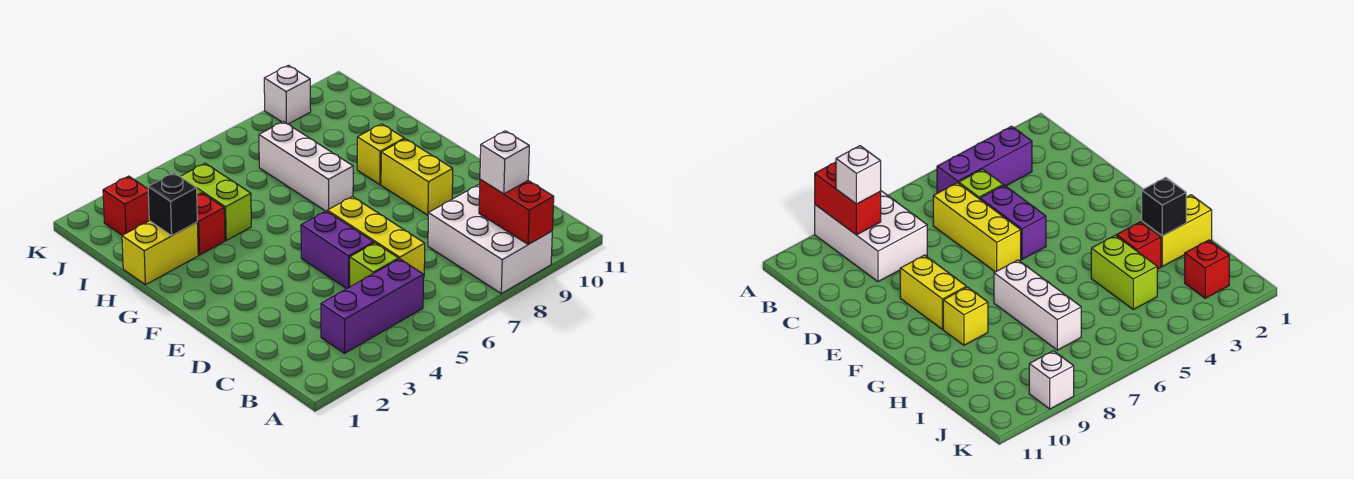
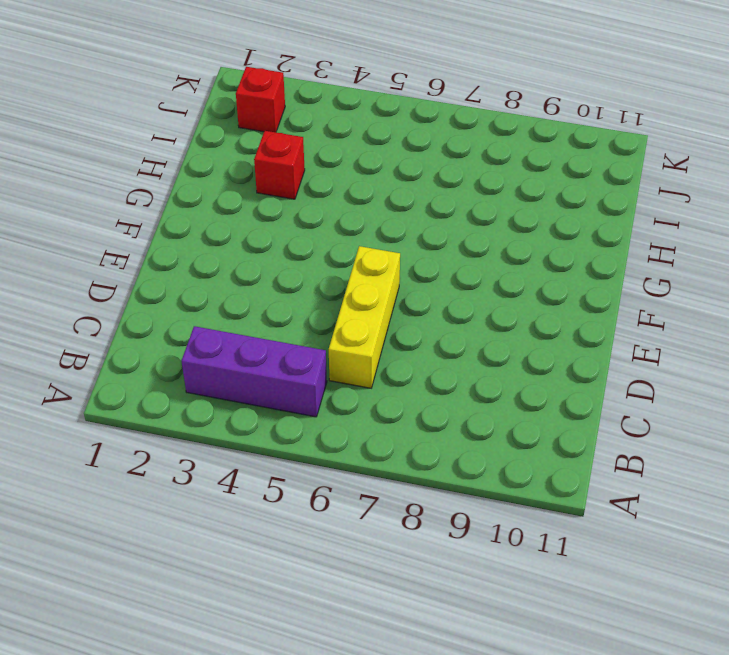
none -> white 2x3 brick [428,185,552,294]
none -> lime 1x1 brick [350,243,399,287]
none -> purple 1x2 brick [301,211,374,289]

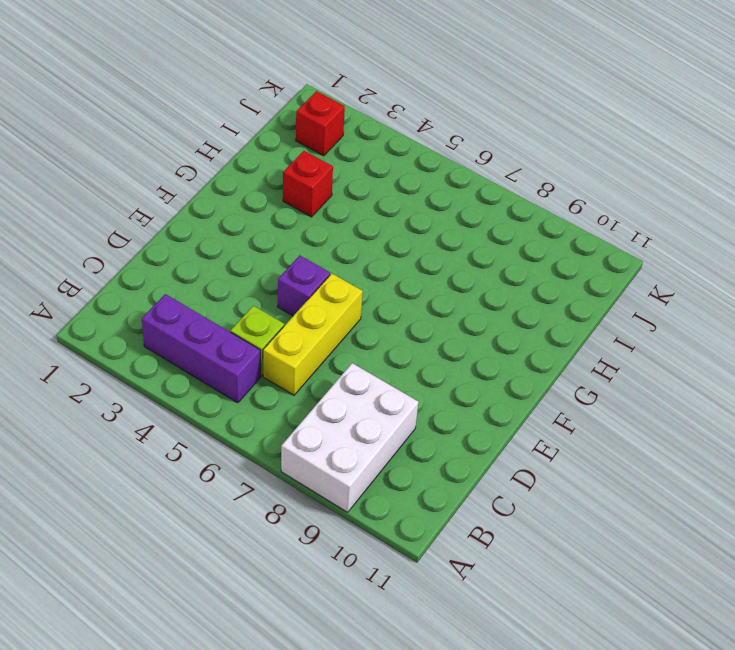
purple 1x1 brick [278,255,330,316] -> purple 1x2 brick [301,211,374,289]
none -> yellow 1x2 brick [381,139,453,215]
none -> white 1x3 brick [259,122,353,212]
none -> yellow 1x1 brick [357,124,404,184]

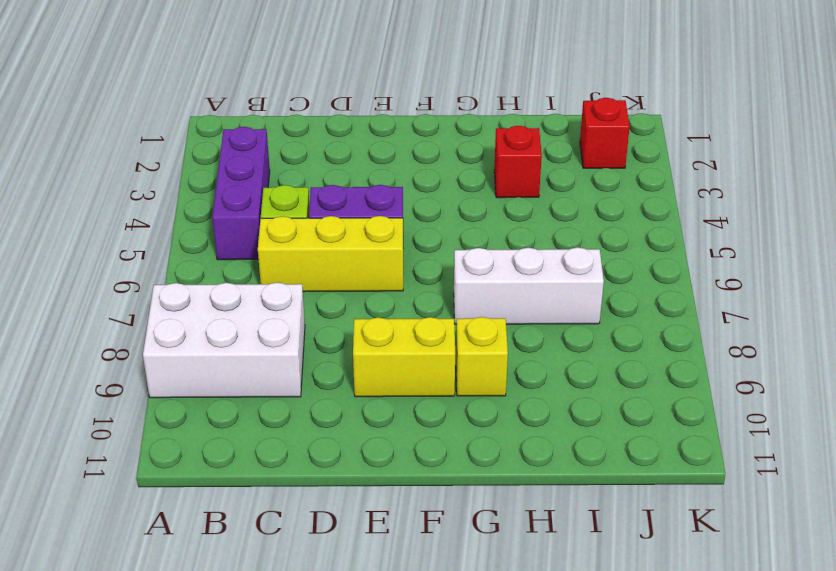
none -> yellow 1x2 brick [122,221,198,285]
none -> lime 1x2 brick [180,163,251,240]
none -> white 1x1 brick [264,65,311,124]

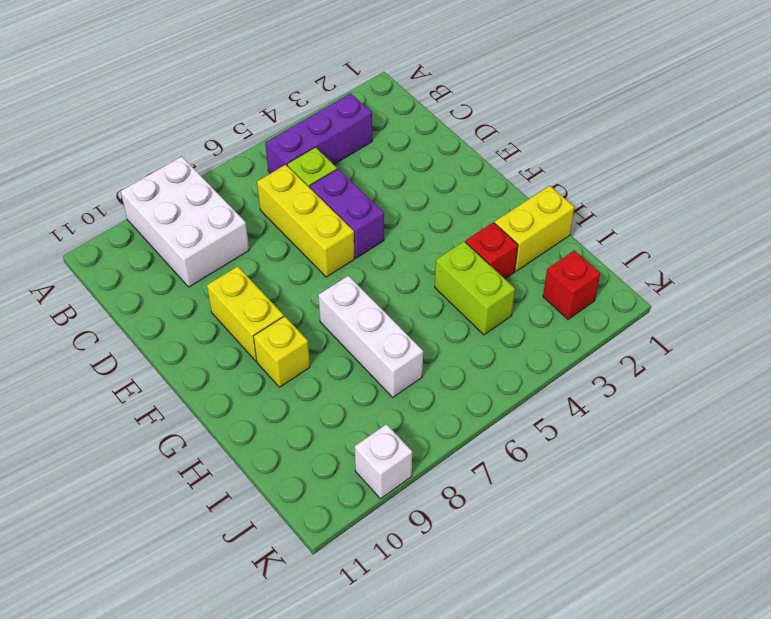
none -> red 1x2 brick [479,180,554,245]
none -> black 1x1 brick [148,173,197,235]
none -> white 1x1 brick [480,131,529,194]

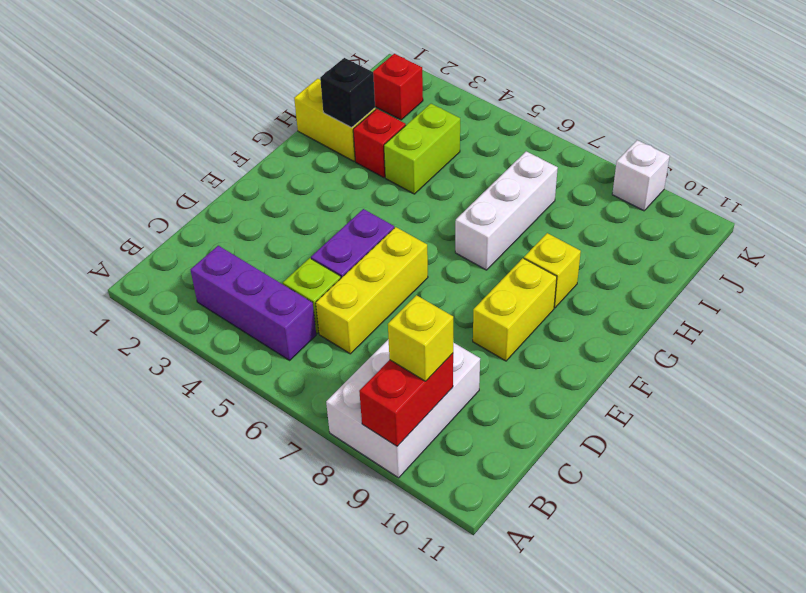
yellow 1x1 brick [388,295,453,381] -> white 1x1 brick [480,131,529,194]

